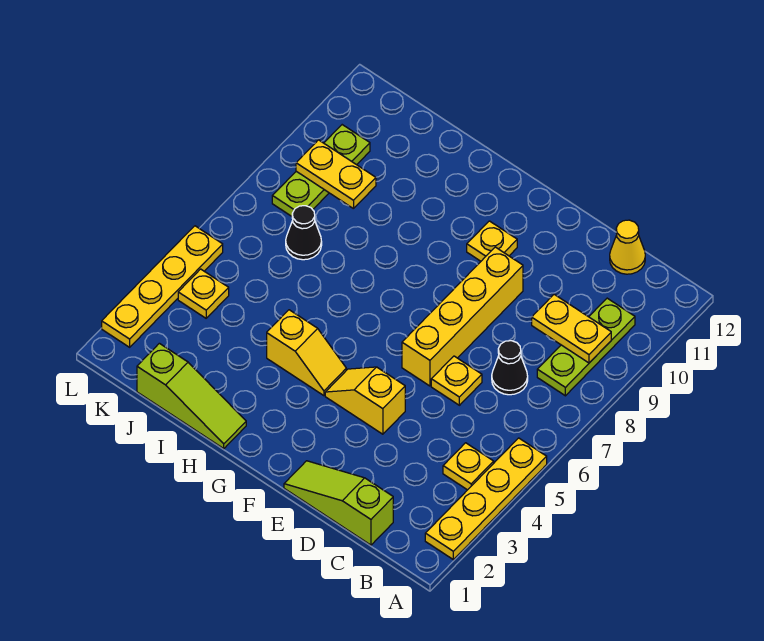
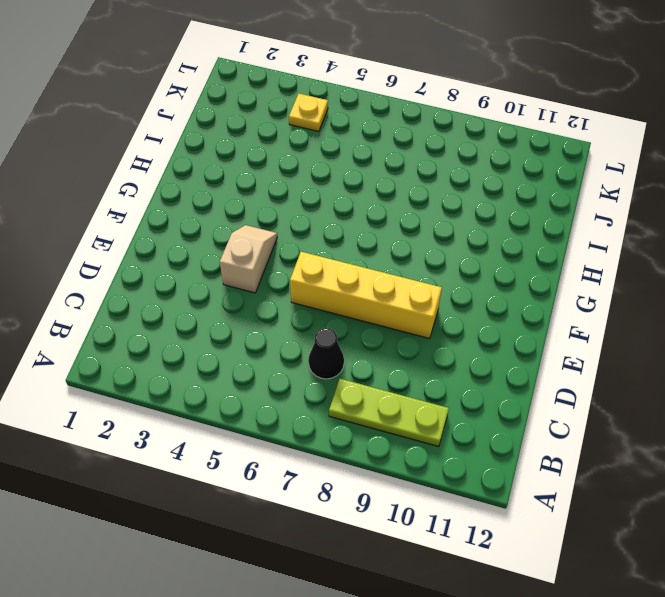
tan 1x2 slope [220,225,277,293] -> yellow 1x2 slope [325,367,405,434]
none -> yellow 1x4 plate [425,438,547,560]
none -> yellow 1x1 plate [443,443,494,490]
none -> lime 1x3 slope [284,461,393,545]

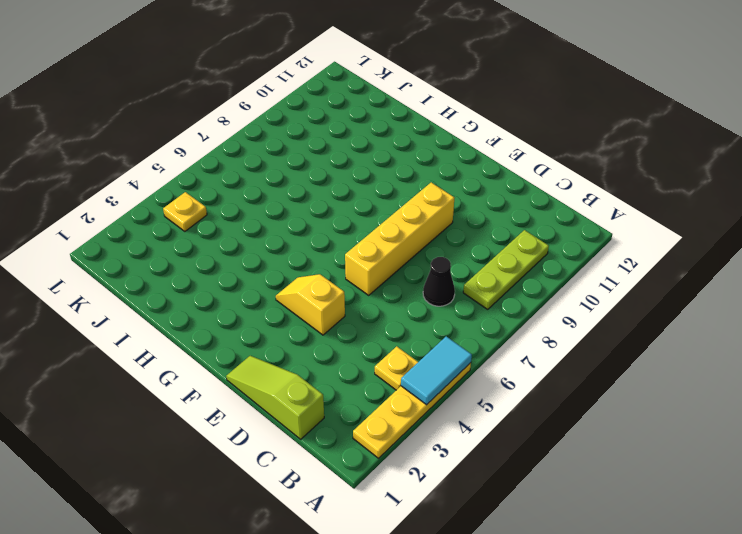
cyan 1x2 tile [401,336,472,405] -> none
none -> yellow 1x1 cone [610,220,645,274]
none -> yellow 1x1 plate [431,356,482,405]
none -> yellow 1x1 plate [467,221,517,261]

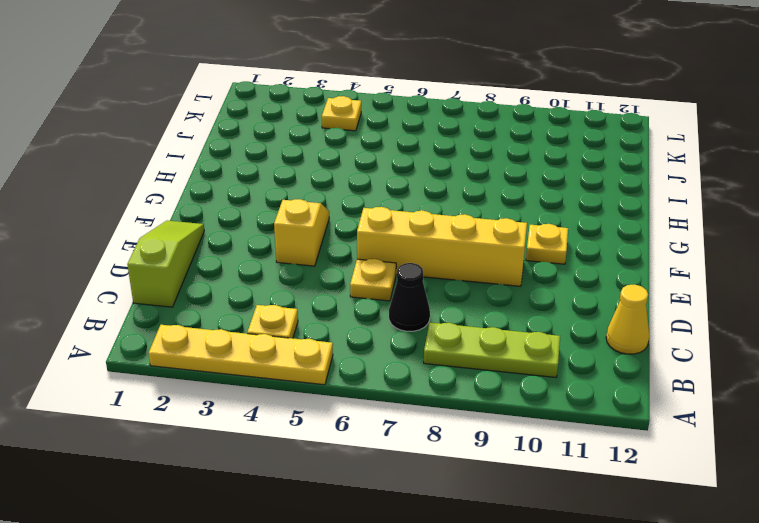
none -> yellow 1x2 slope [267,310,346,396]
none -> lime 1x3 slope [137,343,246,449]
none -> black 1x1 cone [286,206,322,260]

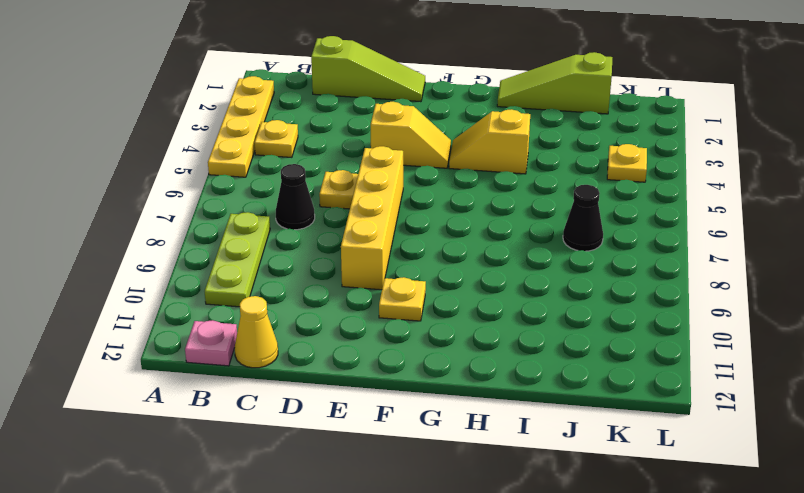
pink 1x1 plate [185,320,237,366] -> none
none -> lime 1x3 plate [272,125,370,216]
none -> yellow 1x4 plate [102,226,223,347]
none -> yellow 1x2 plate [532,294,611,363]

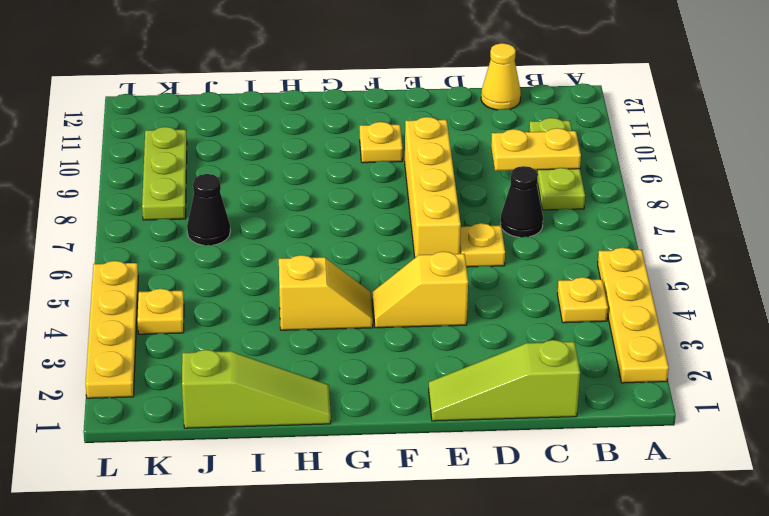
none -> yellow 1x2 plate [296,140,376,209]

